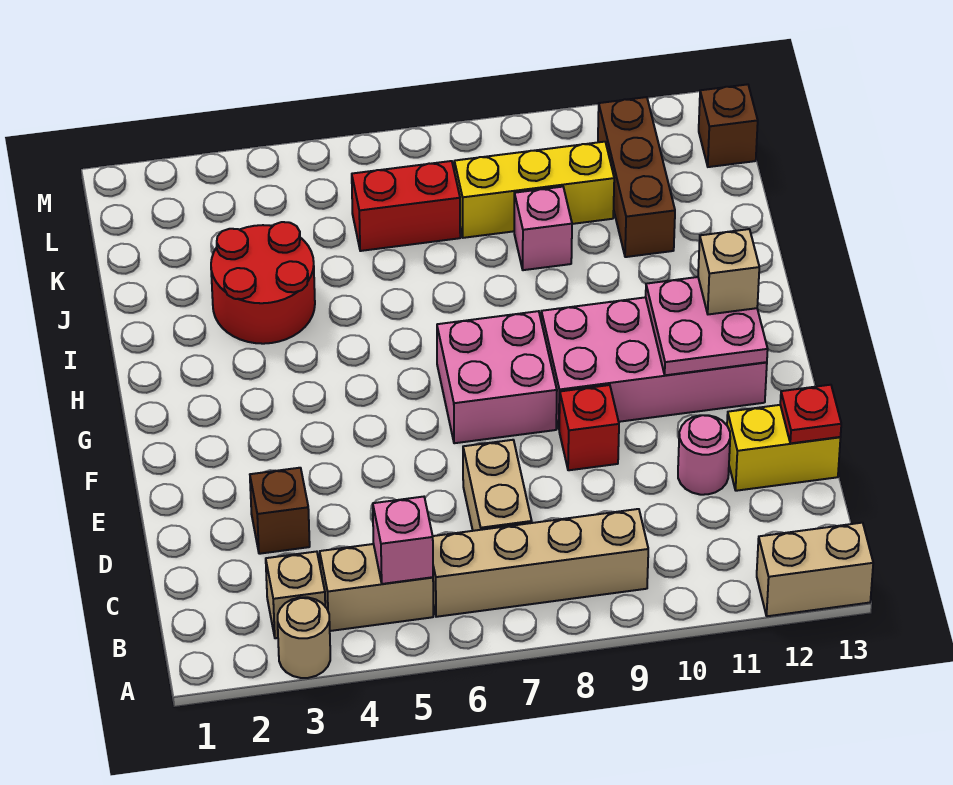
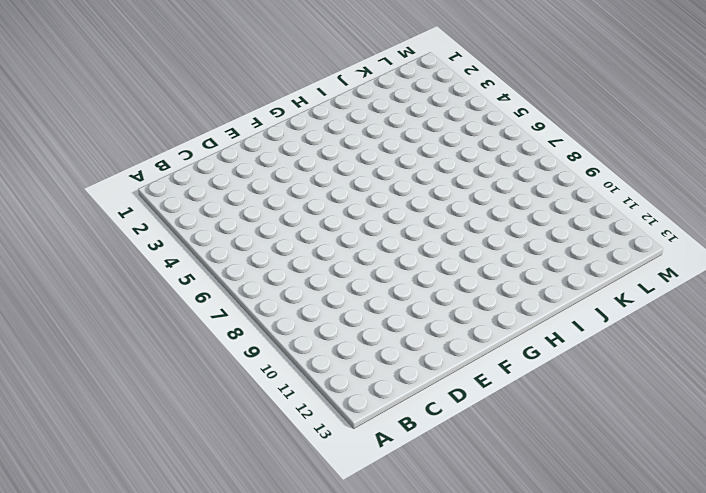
none -> tan 1x1 round brick [278,597,330,678]
none -> tan 1x2 brick [757,523,873,616]
none -> tan 1x1 brick [266,552,325,638]

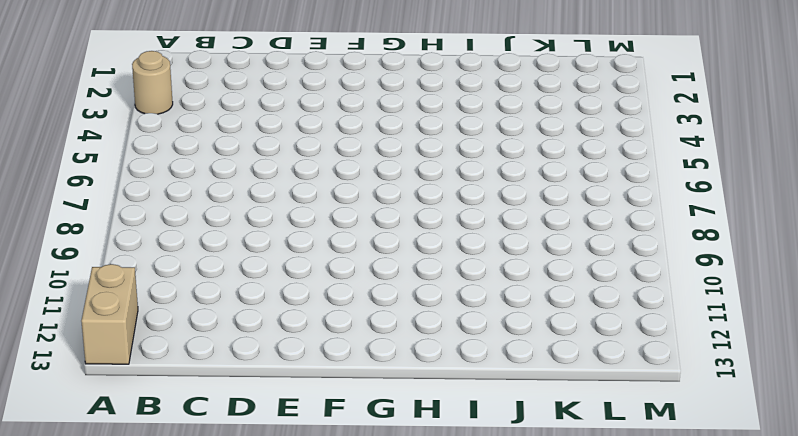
none -> tan 1x1 brick [266,552,325,638]
none -> tan 1x2 brick [320,544,433,631]
none -> tan 1x4 brick [433,509,648,617]

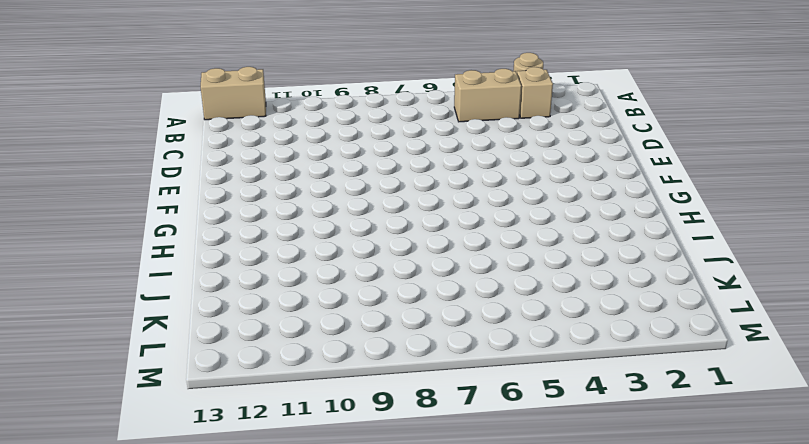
none -> tan 1x4 brick [433,509,648,617]
none -> tan 1x2 brick [463,440,532,531]
none -> brown 1x1 brick [250,468,310,554]

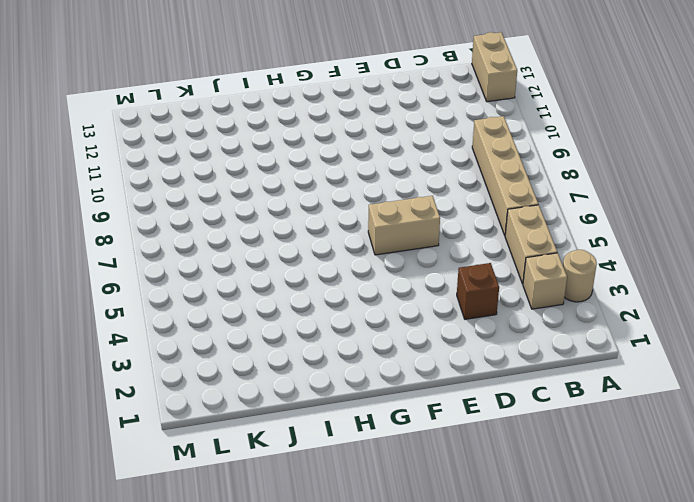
tan 1x2 brick [368,196,440,255] -> tan 1x2 brick moved to [463,440,532,531]
none -> pink 1x1 round brick [678,415,730,495]
none -> yellow 1x2 brick [727,405,840,491]
none -> red 1x1 brick [559,385,619,470]

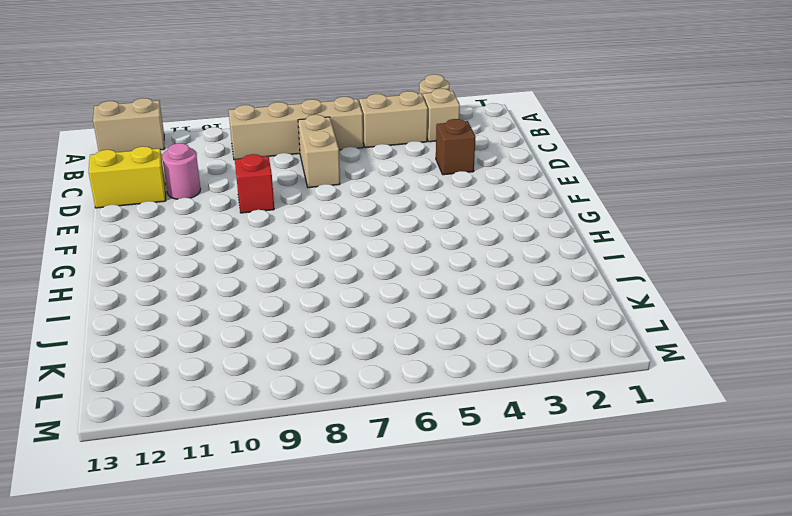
none -> pink 2x2 brick [437,311,557,443]
none -> pink 2x4 brick [541,297,767,428]
none -> red 2x2 round brick [211,222,315,344]

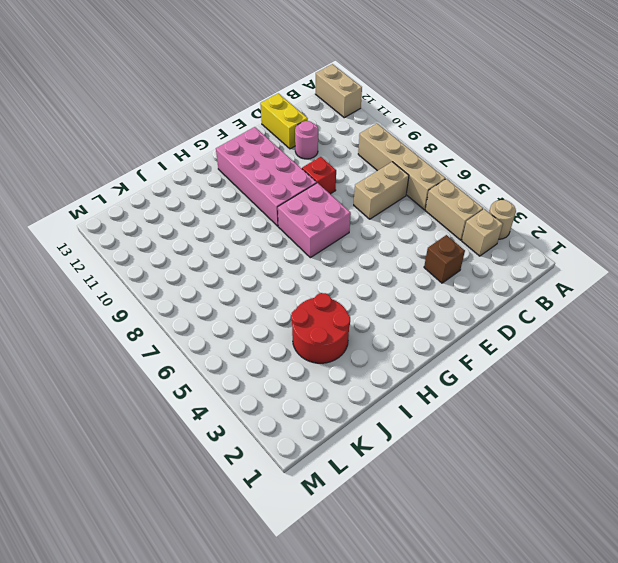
none -> pink 1x1 brick [514,187,572,270]
none -> brown 1x3 brick [598,97,675,257]
none -> red 1x2 brick [352,161,460,251]

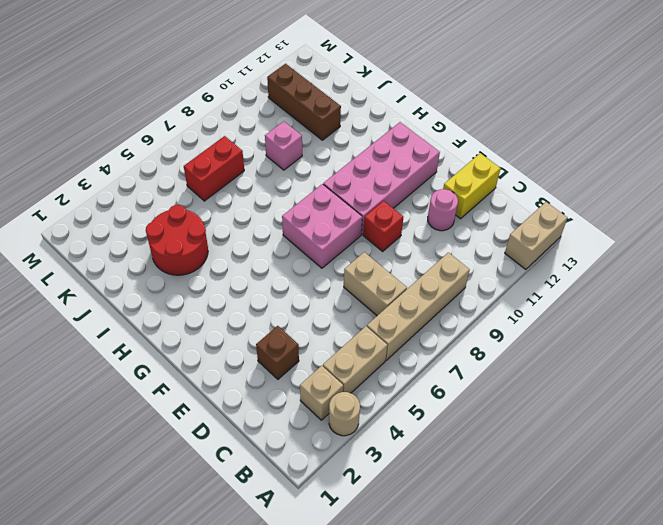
none -> yellow 1x3 brick [454,142,614,238]
none -> brown 1x1 brick [699,84,758,167]
none -> pink 1x1 brick [373,497,433,584]

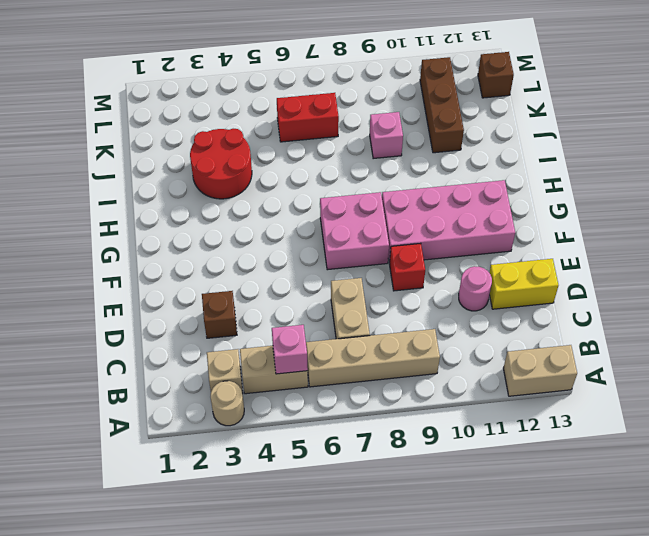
none -> yellow 1x3 brick [454,142,614,238]
none -> red 1x1 plate [780,385,841,443]
none -> pink 2x2 plate [646,277,768,375]

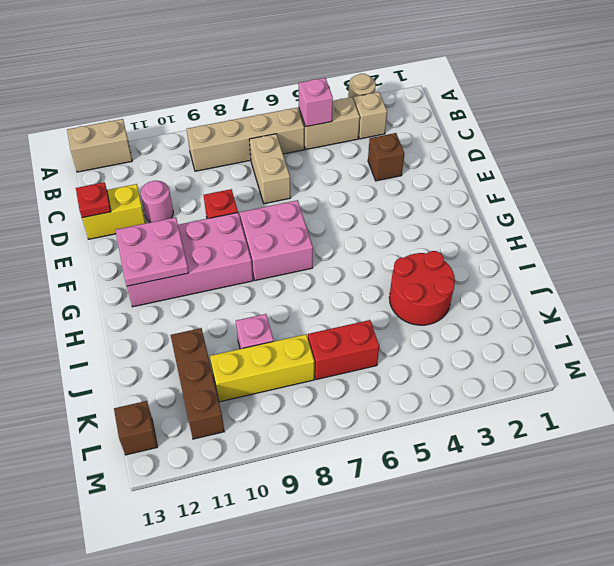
none -> tan 1x1 brick [698,229,759,314]

